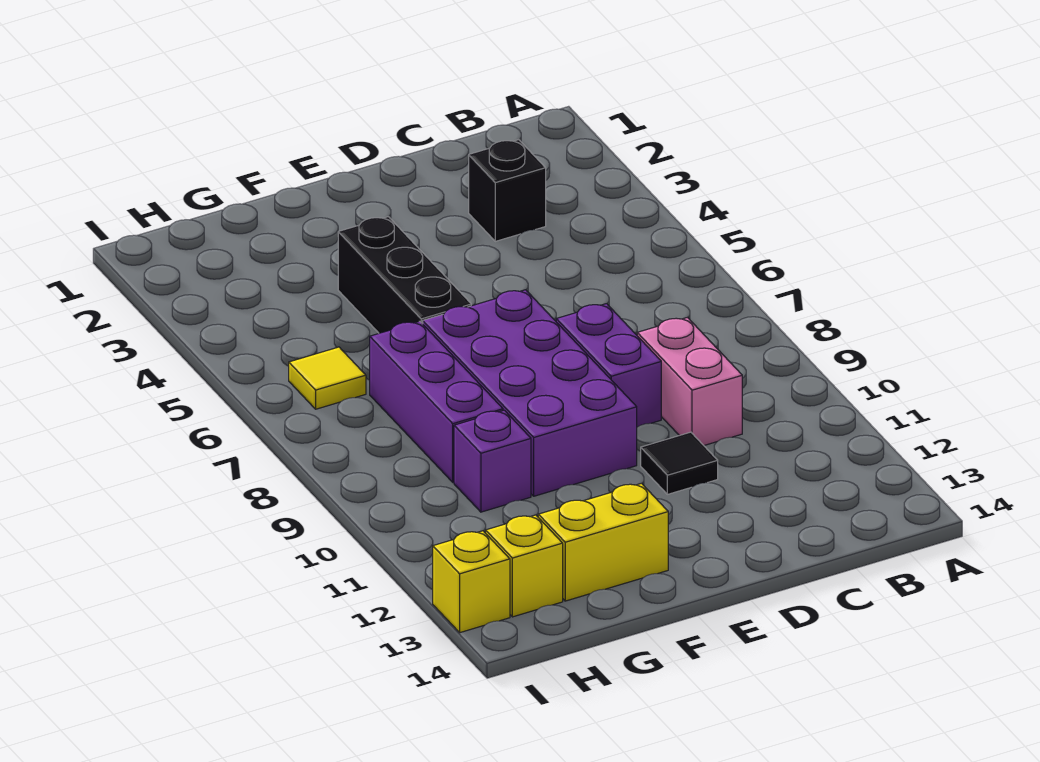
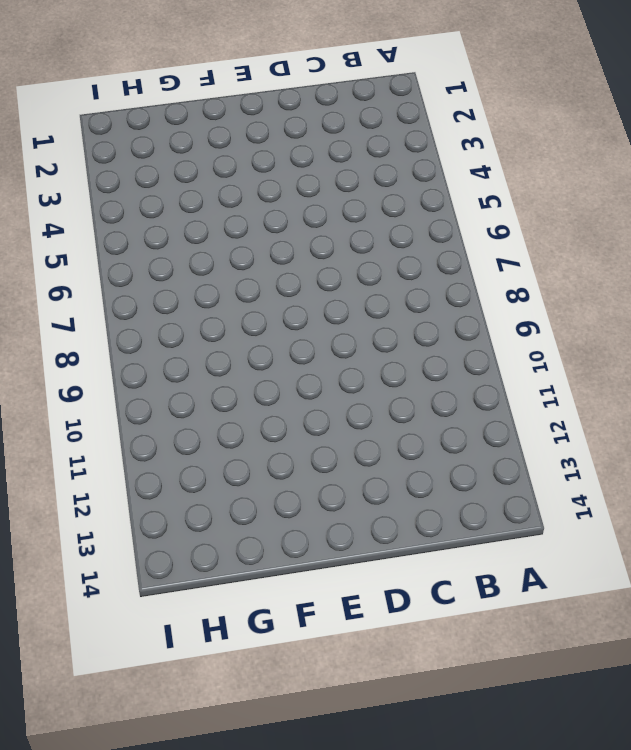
none -> black 1x1 brick [469,140,546,241]
none -> pink 1x2 brick [637,318,742,445]
none -> purple 1x2 brick [556,304,661,427]

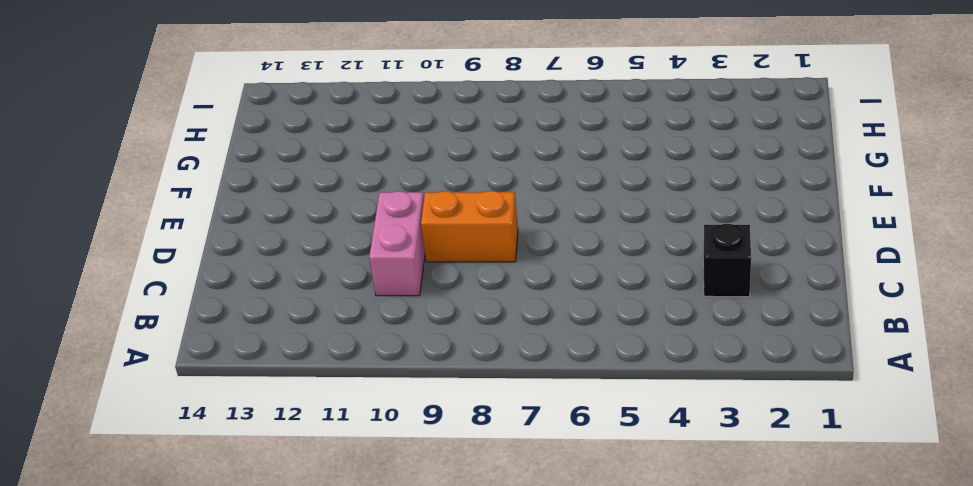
pink 1x2 brick [369,191,425,296] -> pink 1x2 brick turned to [637,318,742,445]
orange 1x2 brick [421,191,518,262] -> purple 1x2 brick [556,304,661,427]
none -> black 1x1 tile [641,432,718,494]
none -> purple 2x4 brick [423,290,637,496]
none -> black 1x3 brick [338,217,471,333]

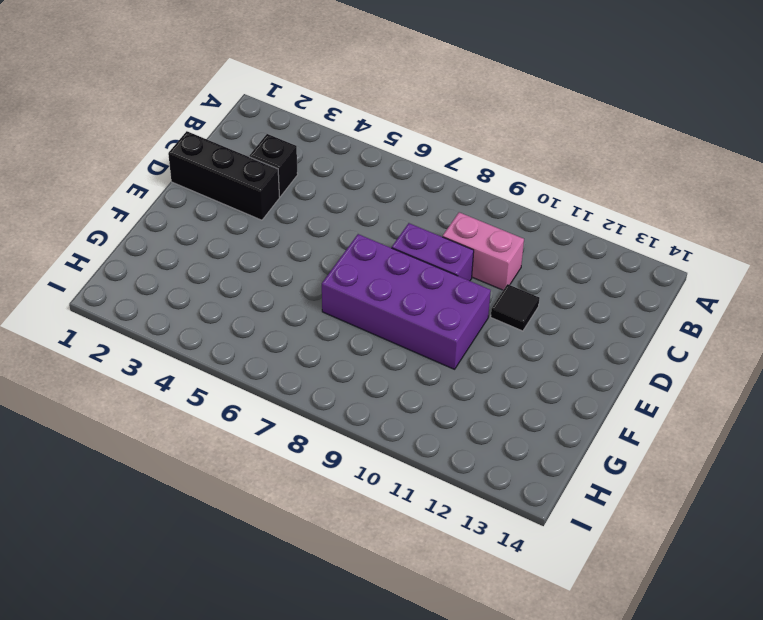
black 1x3 brick [168,131,280,220] -> black 1x3 brick moved to [338,217,471,333]
none -> yellow 1x2 brick [538,483,668,601]
none -> purple 1x3 brick [370,321,503,482]
none -> purple 1x1 brick [454,410,531,512]

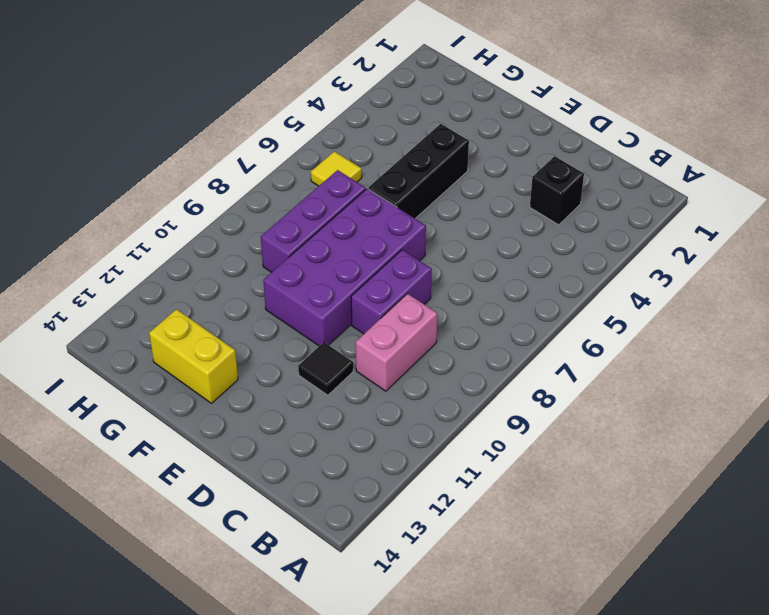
none -> purple 1x1 brick [454,410,531,512]
none -> yellow 1x1 brick [486,515,563,617]
none -> yellow 1x1 brick [433,531,510,633]

